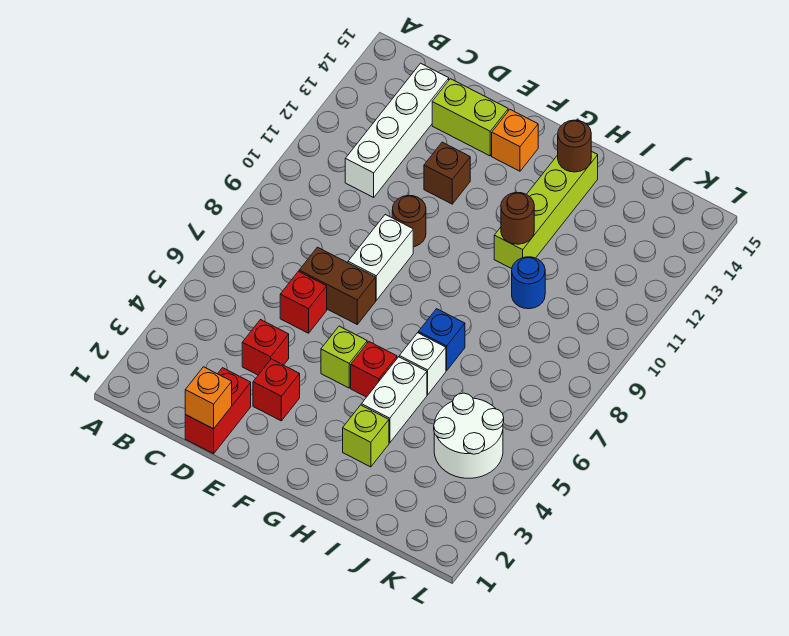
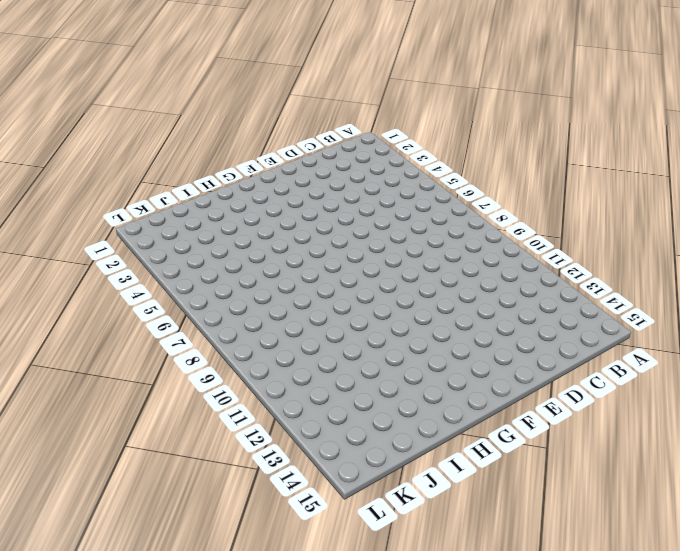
none -> white 1x4 brick [345,63,449,197]
none -> red 1x2 brick [185,368,251,454]
none -> red 1x1 brick [242,320,289,375]

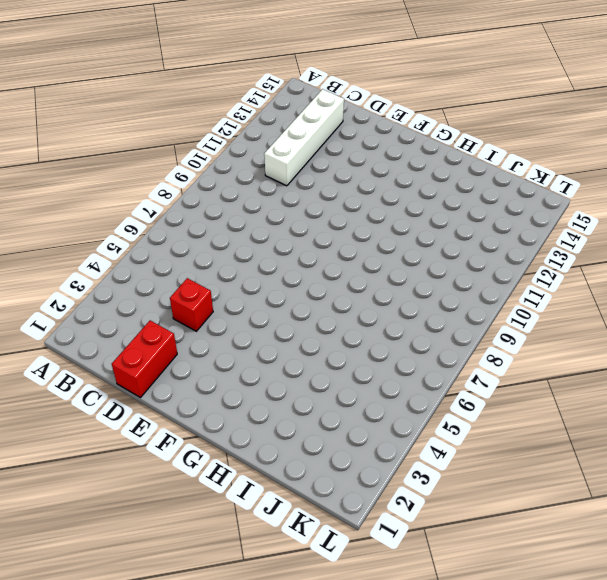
none -> red 1x1 brick [280,271,327,333]
none -> brown 1x2 brick [299,247,376,324]
none -> lime 1x2 brick [432,79,508,156]

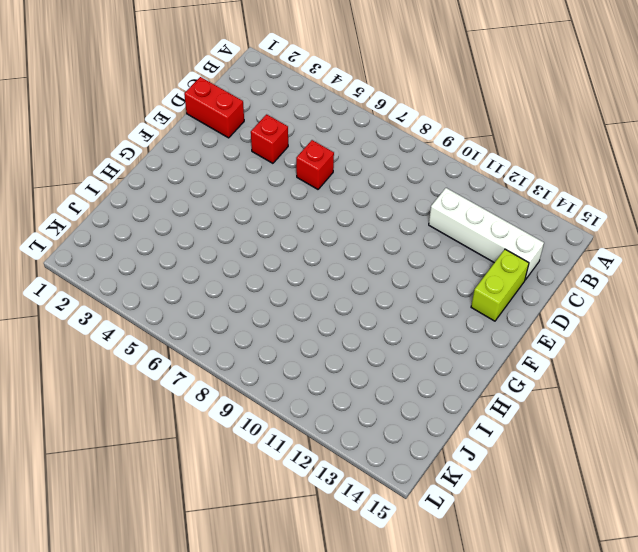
none -> brown 1x2 brick [299,247,376,324]
none -> red 1x1 brick [253,359,300,421]
none -> white 1x2 brick [348,215,413,300]

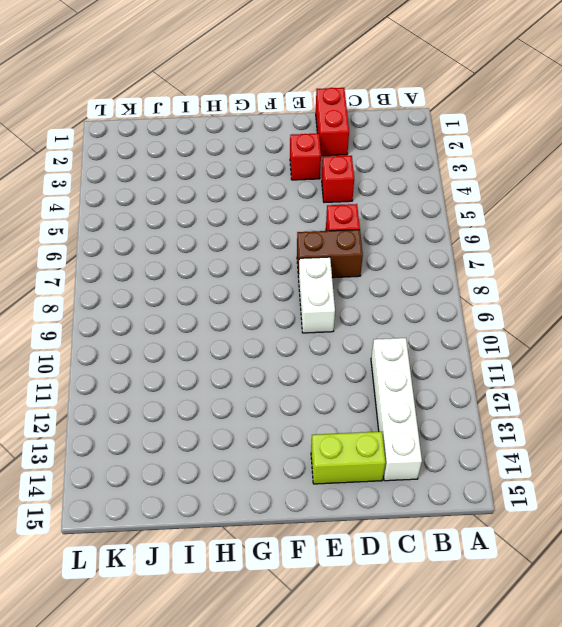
none -> brown 1x1 round brick [392,195,426,247]
none -> brown 1x1 brick [424,142,470,204]
none -> lime 1x1 brick [321,326,367,388]

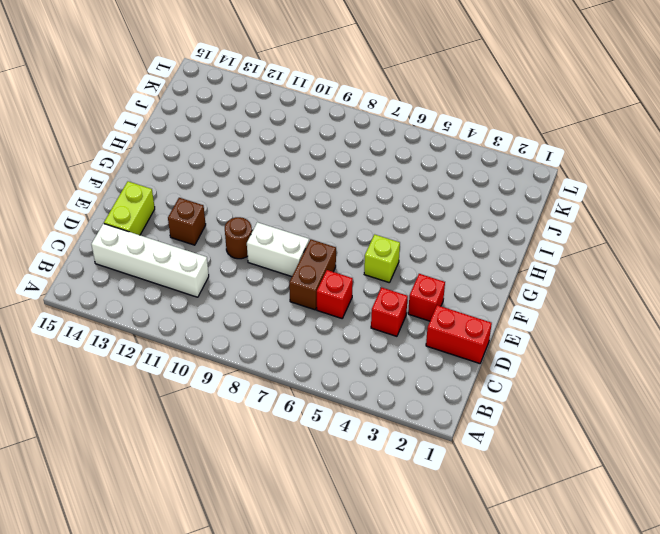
none -> orange 1x1 brick [492,110,538,171]
none -> red 1x1 brick [351,342,397,397]
none -> lime 1x1 brick [343,405,389,467]

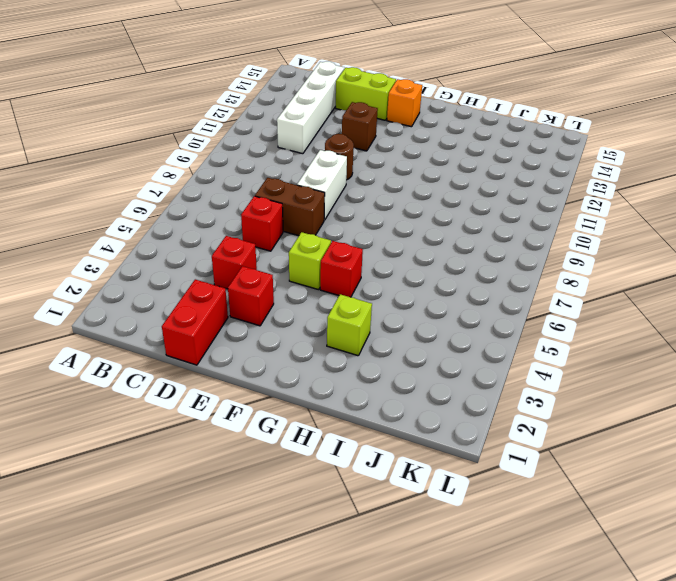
none -> white 1x2 brick [361,357,427,443]
none -> white 1x1 brick [399,333,446,395]
none -> blue 1x1 brick [418,309,465,370]

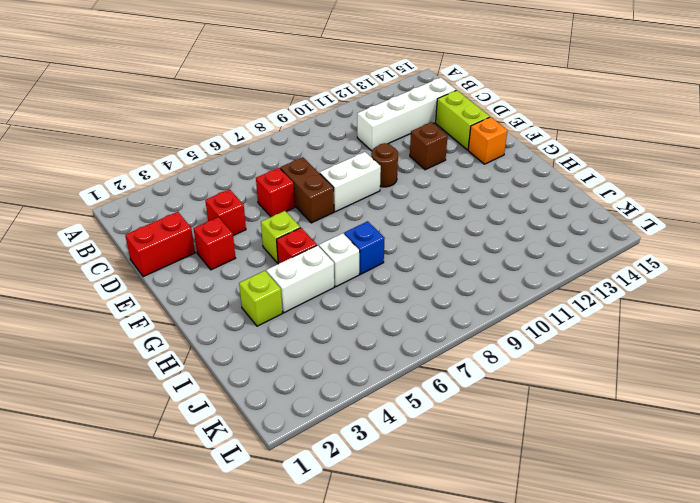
none -> lime 1x4 brick [494,151,598,269]
none -> blue 1x1 round brick [512,257,545,309]
none -> white 2x2 round brick [434,393,504,478]

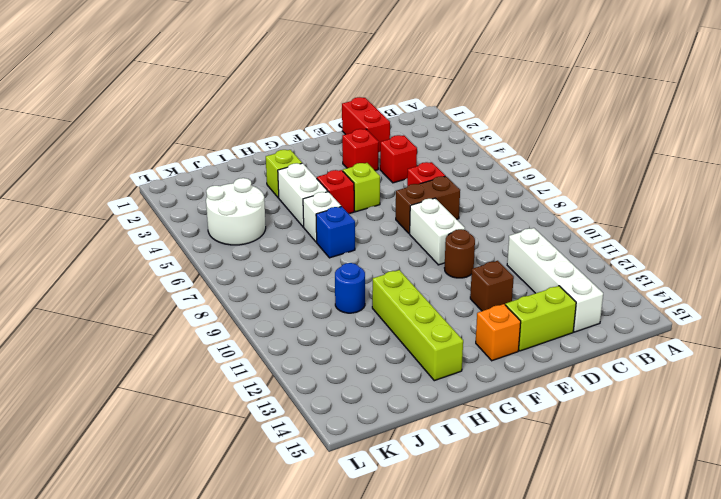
none -> orange 1x1 brick [185,367,232,429]
none -> brown 1x1 round brick [501,192,534,244]
none -> brown 1x1 round brick [558,120,591,172]

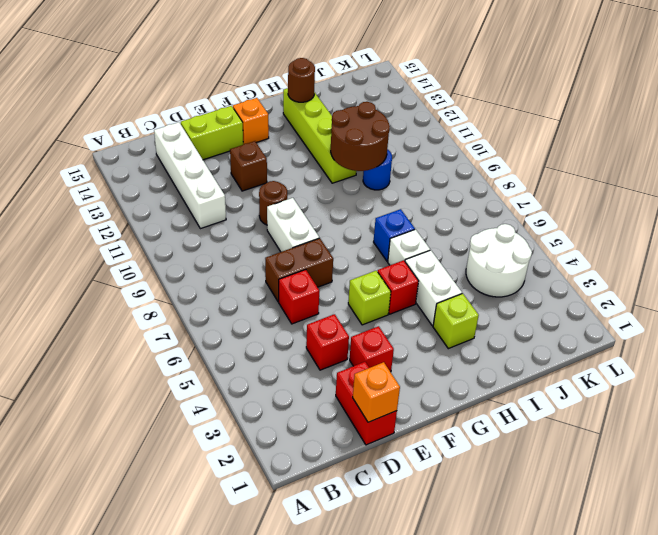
brown 2x2 round brick [331,102,390,171] -> brown 1x1 round brick [501,192,534,244]

